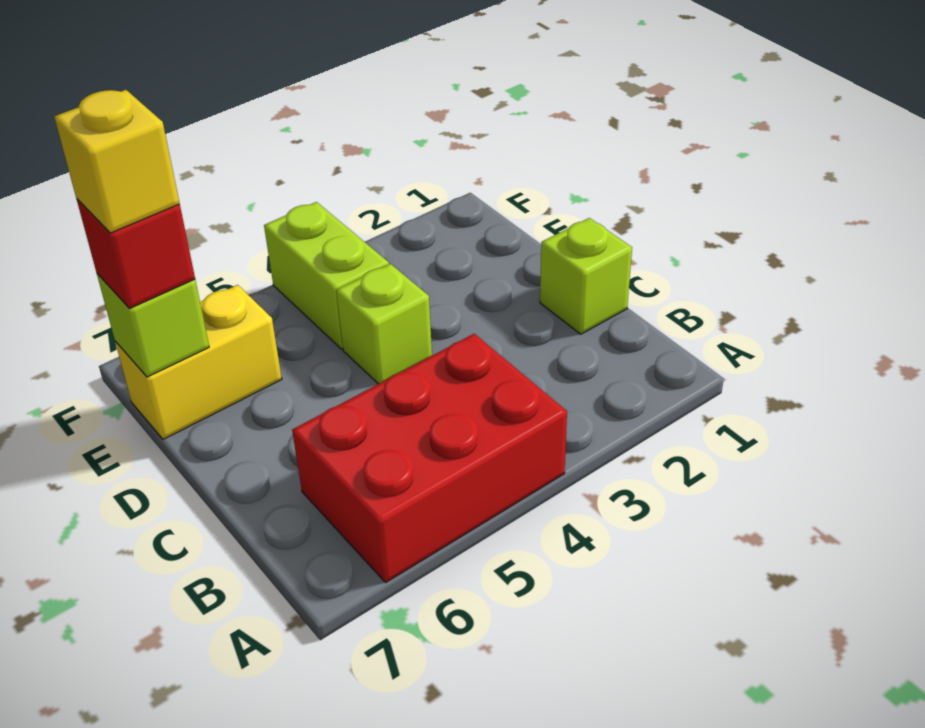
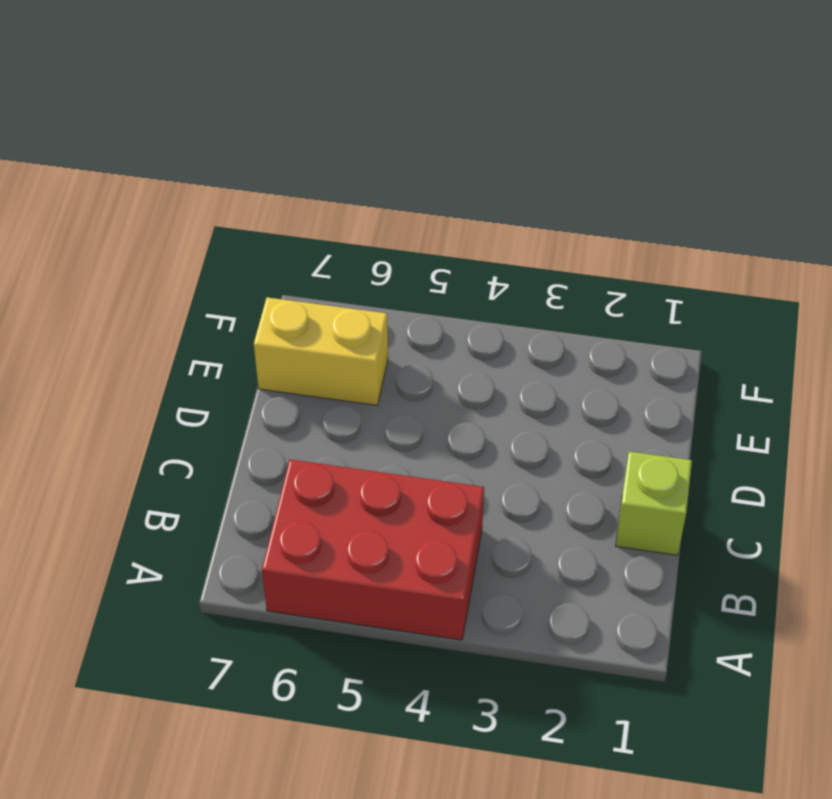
none -> lime 1x1 brick [336,264,432,384]
none -> lime 1x2 brick [264,202,389,349]

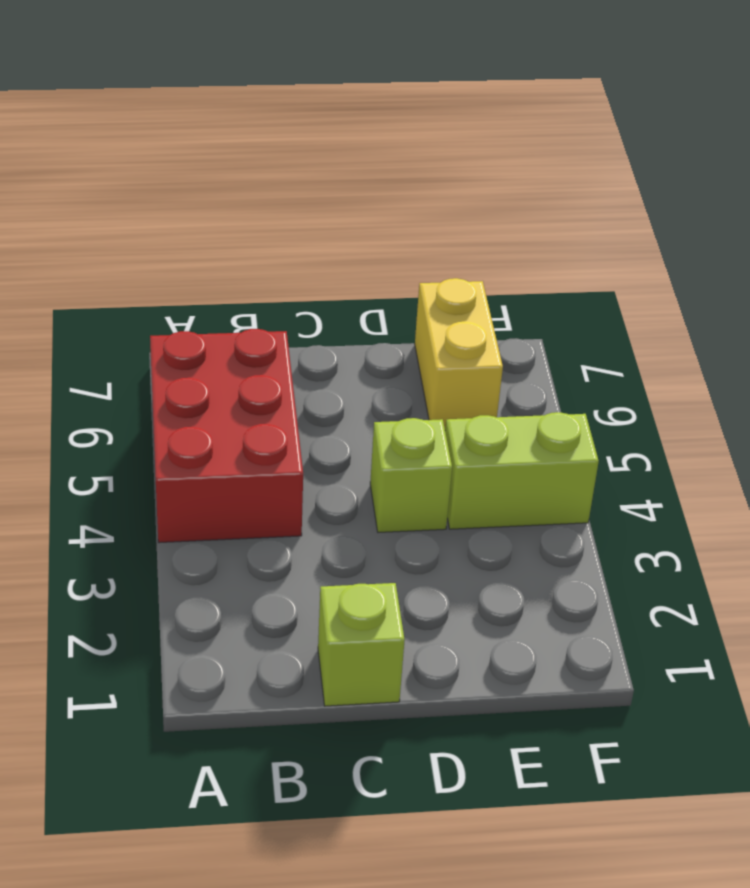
none -> lime 1x1 brick [97,274,209,377]
none -> red 1x1 brick [77,199,195,309]

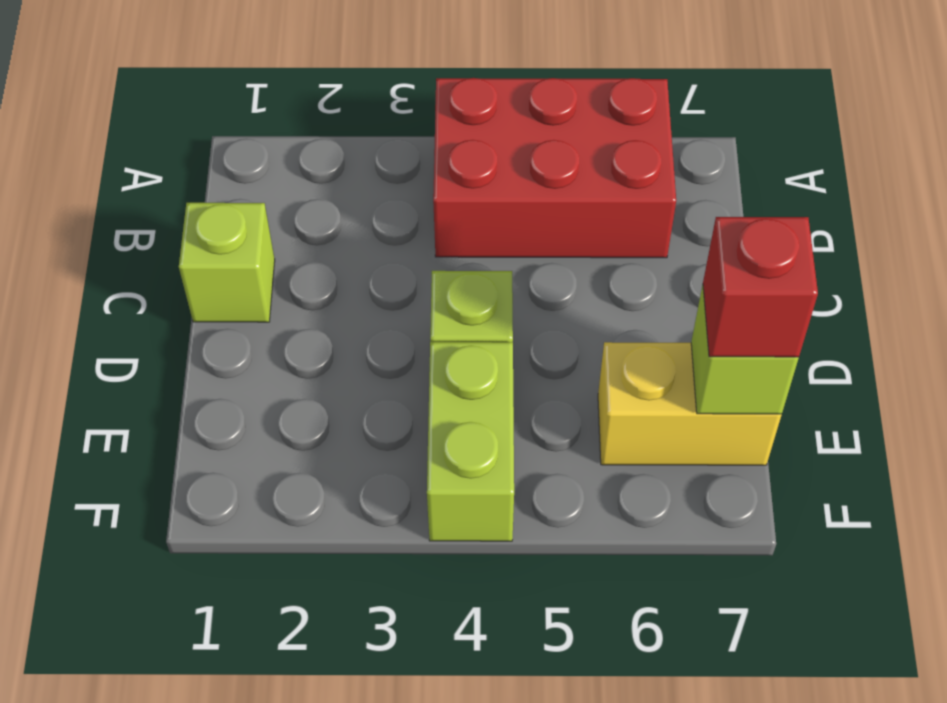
none -> yellow 1x1 brick [54,90,180,233]

